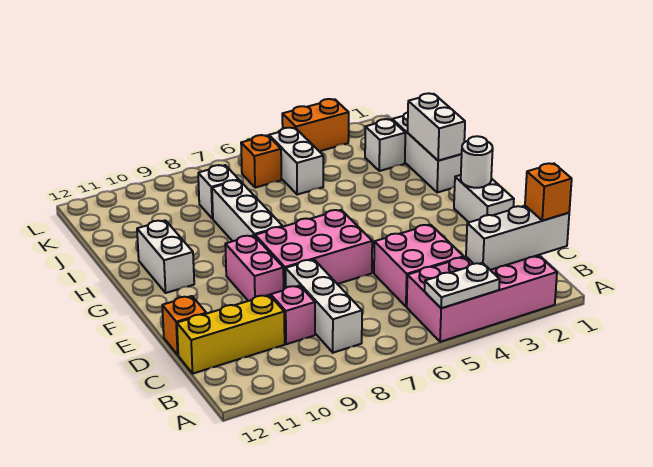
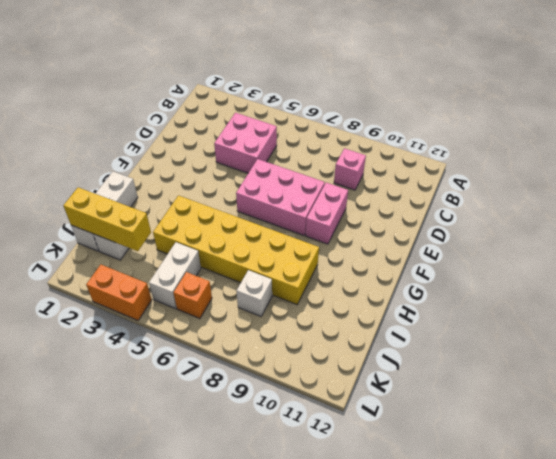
yellow 2x6 brick [153,195,319,305] -> white 1x3 brick [212,180,283,241]
yellow 1x3 brick [63,187,151,251] -> yellow 1x3 brick moved to [177,295,285,373]
none -> pink 2x4 brick [407,255,557,342]
none -> white 1x3 brick [286,260,362,353]
none -> orange 1x1 brick [162,296,206,355]

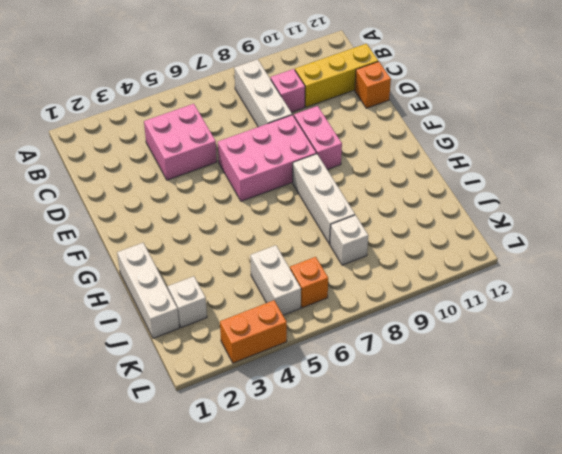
none -> pink 2x4 brick [407,255,557,342]
none -> white 1x2 brick [454,175,514,222]
none -> white 1x2 brick [137,220,194,293]

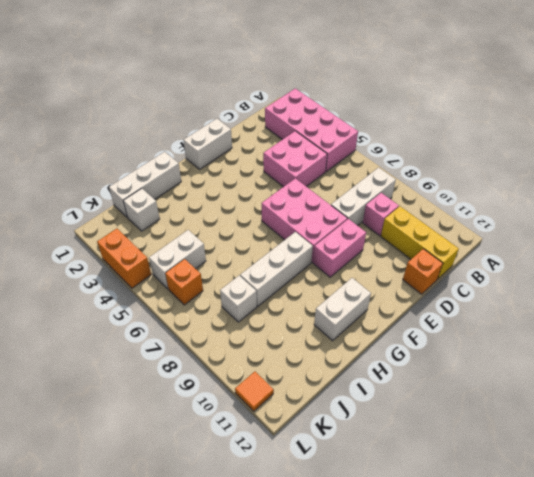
orange 1x1 tile [235,372,274,411] -> none
none -> white 1x2 plate [425,263,500,308]
none -> white 1x3 brick [466,206,569,270]
none -> white 1x1 round brick [461,136,493,188]

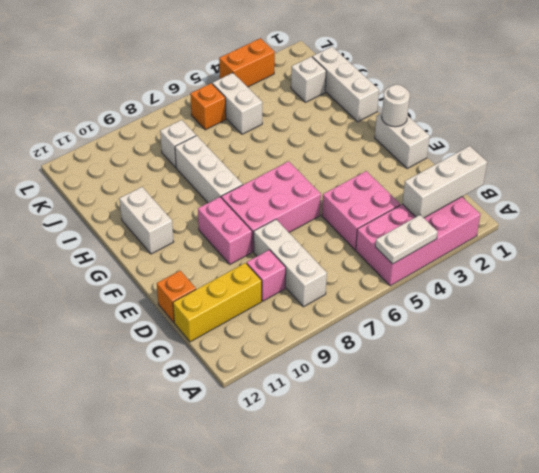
none -> white 1x2 brick [408,93,465,161]
none -> orange 1x1 brick [525,163,572,221]

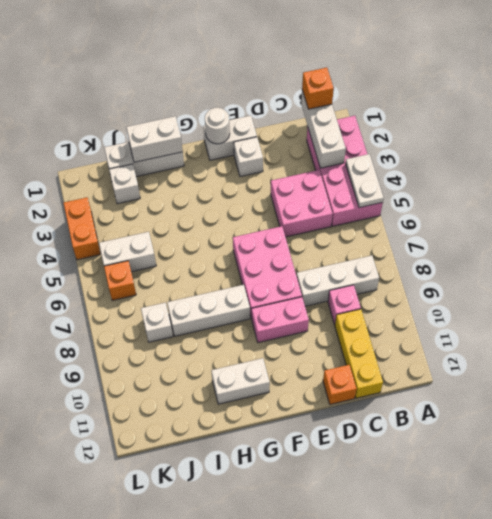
white 1x1 brick [234,137,263,177] -> none

